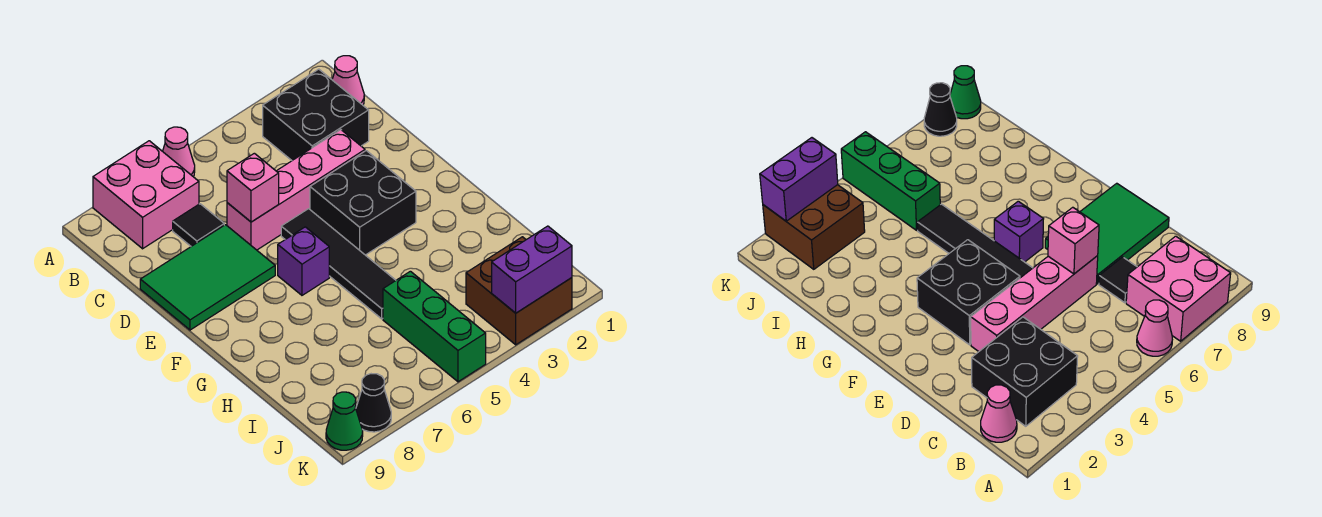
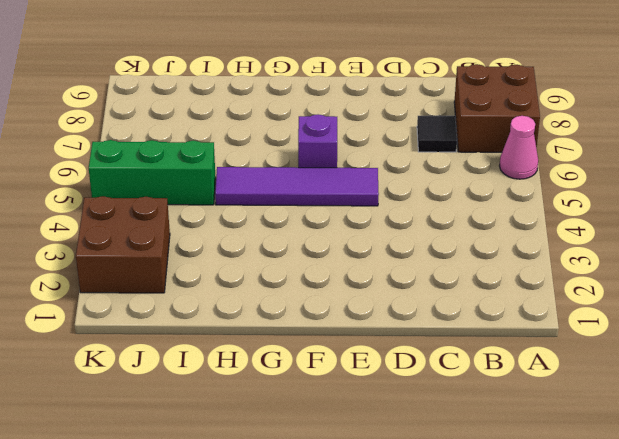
brown 2x2 brick [454,64,540,152] -> pink 2x2 brick [93,141,199,249]
purple 1x4 tile [215,167,379,206] -> black 1x4 tile [281,209,396,319]
none -> pink 1x1 cone [332,56,364,105]
none -> black 2x2 brick [263,69,369,160]
none -> pink 1x4 brick [227,130,365,250]

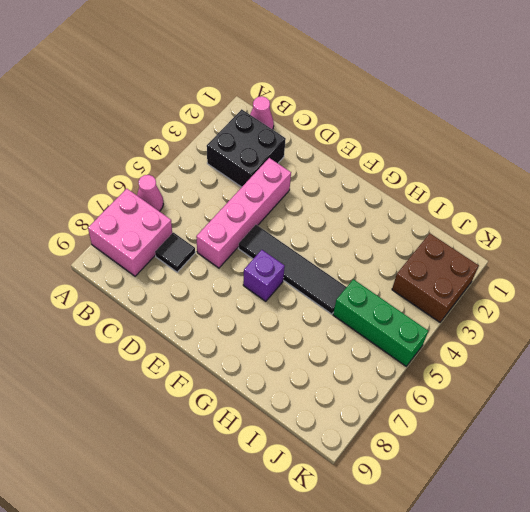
none -> green 2x3 tile [140,225,275,330]
none -> black 2x2 brick [310,151,416,255]
none -> black 1x1 cone [356,374,391,432]

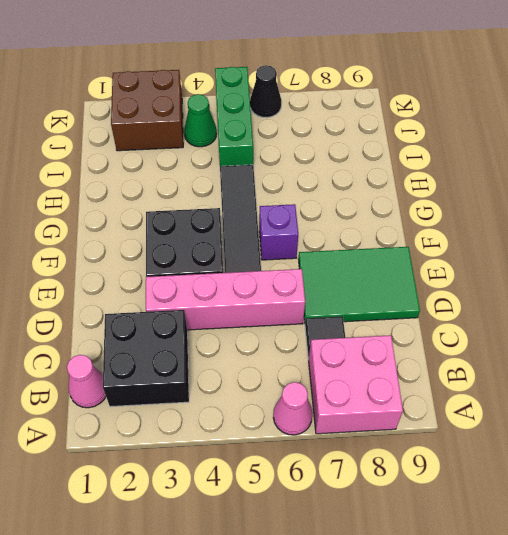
green 1x1 cone [184,94,217,147] -> green 1x1 cone moved to [326,392,363,450]
black 1x1 cone [250,65,282,118] -> black 1x1 cone moved to [356,374,391,432]
none -> pink 1x1 brick [227,153,279,222]
none -> purple 1x2 brick [492,226,572,313]

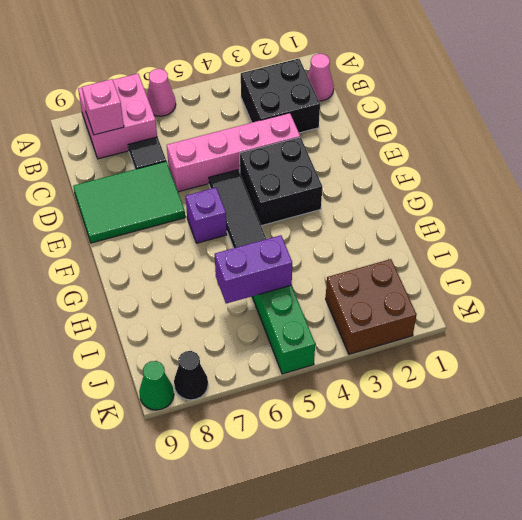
pink 1x1 brick [82,79,124,135] -> pink 1x1 brick moved to [227,153,279,222]
purple 1x2 brick [215,235,292,304] -> purple 1x2 brick moved to [492,226,572,313]

